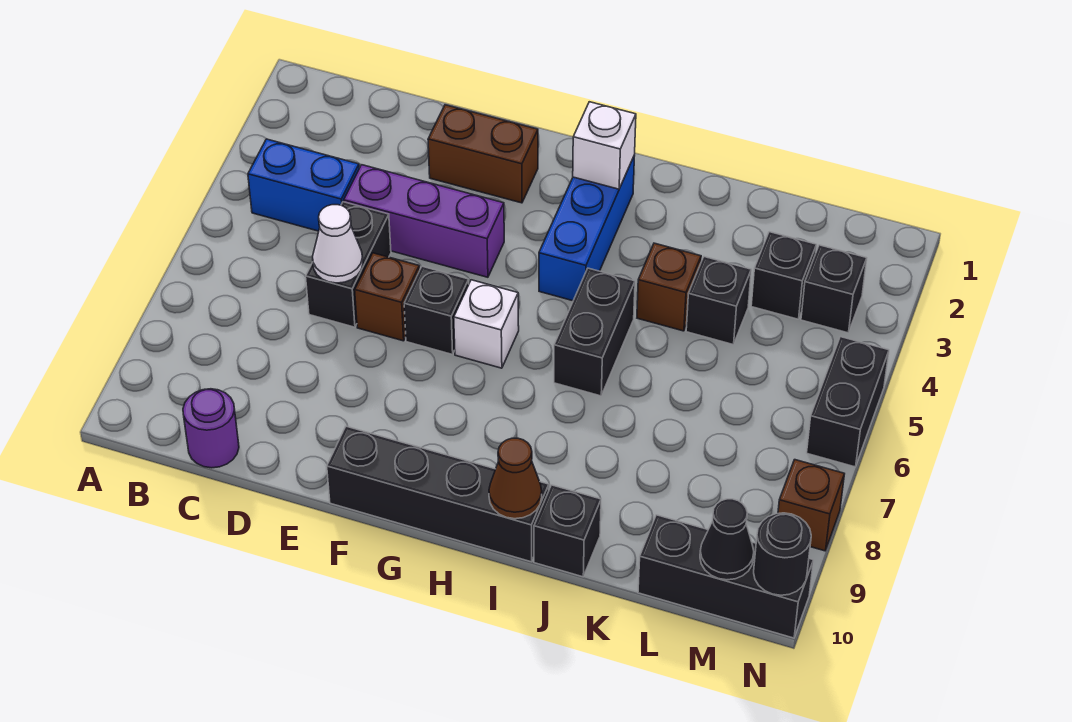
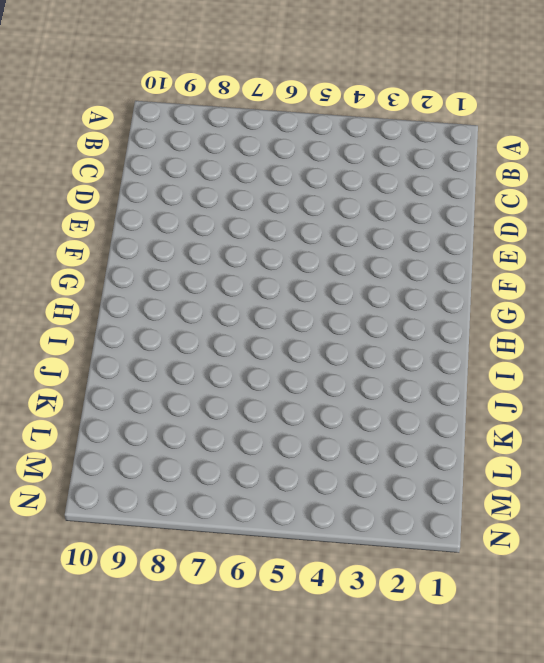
none -> blue 1x2 brick [248,139,359,231]
none -> purple 1x1 round brick [183,389,239,468]
none -> purple 1x3 brick [344,165,504,277]

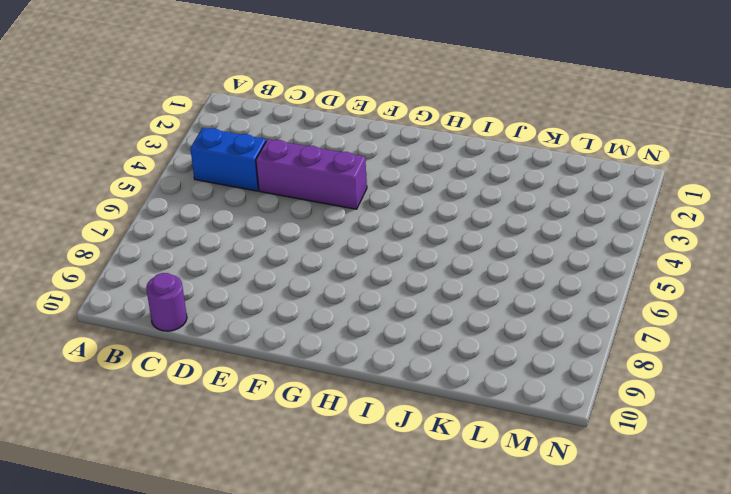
none -> black 1x2 brick [306,202,391,327]
none -> brown 1x2 brick [428,105,538,203]
none -> brown 1x1 brick [355,253,420,341]

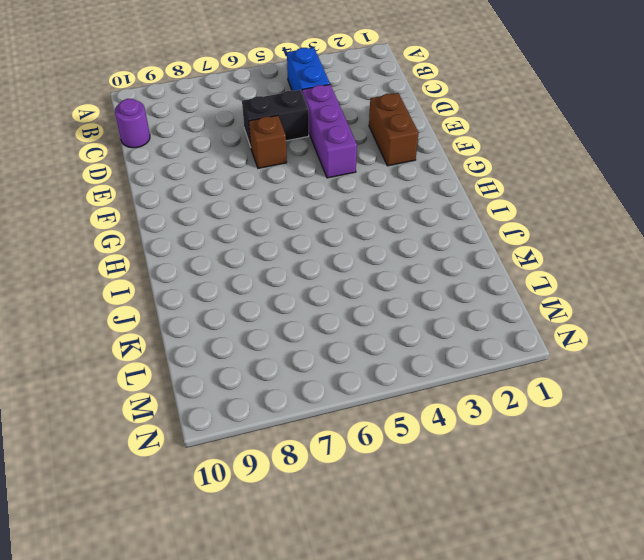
none -> black 1x1 brick [404,266,469,355]
none -> black 1x4 brick [327,426,549,562]
none -> white 1x1 brick [454,280,519,368]

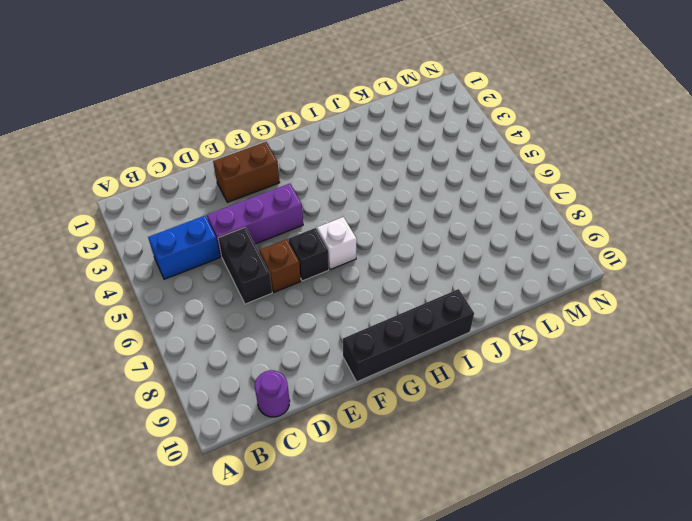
none -> blue 1x3 brick [539,155,635,301]
none -> black 1x2 brick [554,268,635,396]
none -> brown 1x1 brick [637,243,701,331]

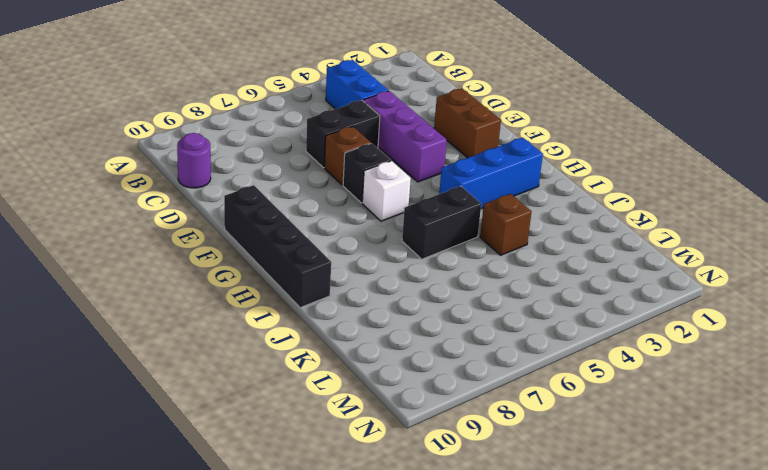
none -> black 1x1 brick [534,485,601,577]
none -> black 1x1 brick [686,257,751,344]
none -> black 1x1 brick [751,232,816,319]

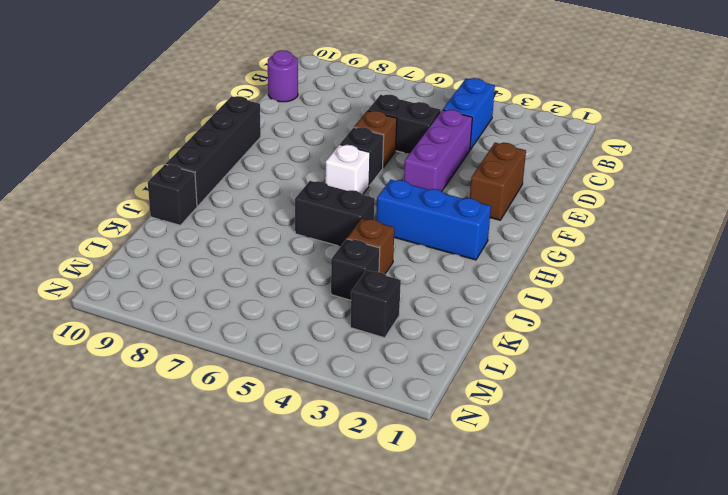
none -> black 1x3 brick [638,515,813,638]
none -> black 1x1 brick [801,245,867,333]
none -> black 1x2 brick [807,337,889,467]

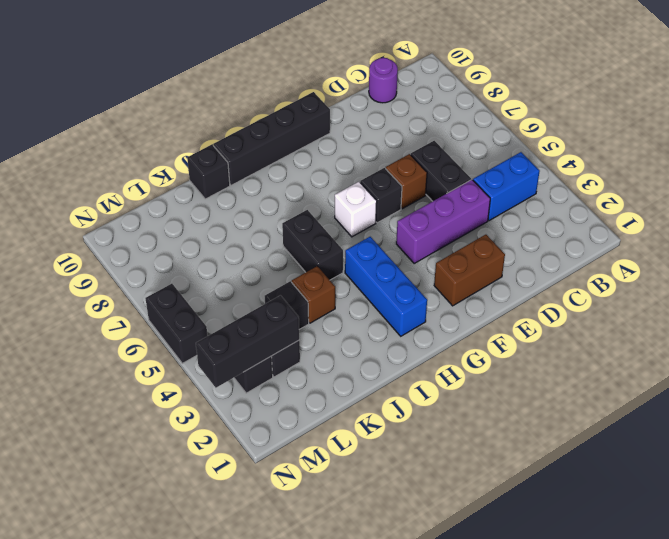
black 1x3 brick [196,295,299,388] -> black 1x3 brick moved to [638,515,813,638]
none -> brown 1x1 brick [778,460,844,551]
none -> white 1x1 cone [313,205,363,283]
none -> white 1x1 brick [573,102,636,189]

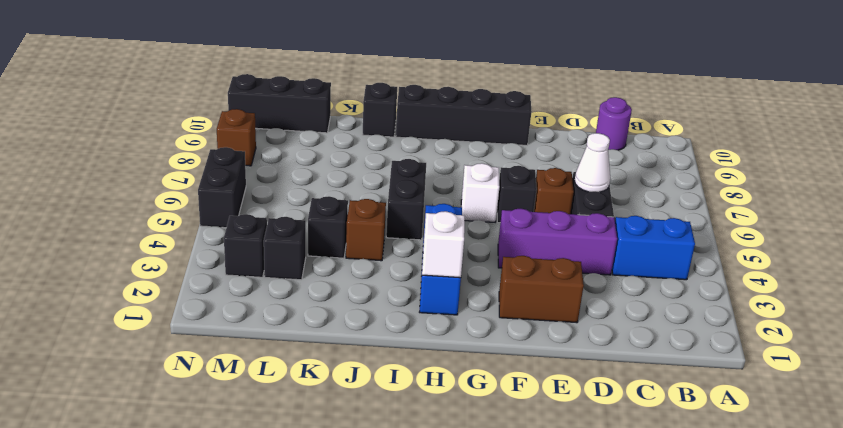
none -> brown 1x1 cone [489,438,542,519]
none -> black 1x1 cone [700,499,754,580]
none -> black 1x1 round brick [754,513,811,595]

